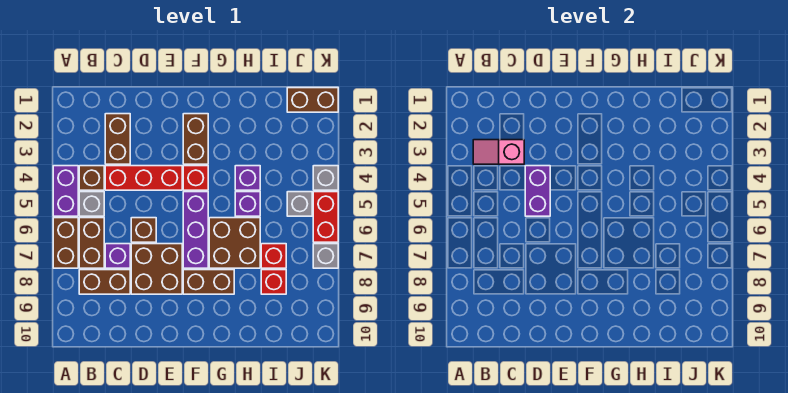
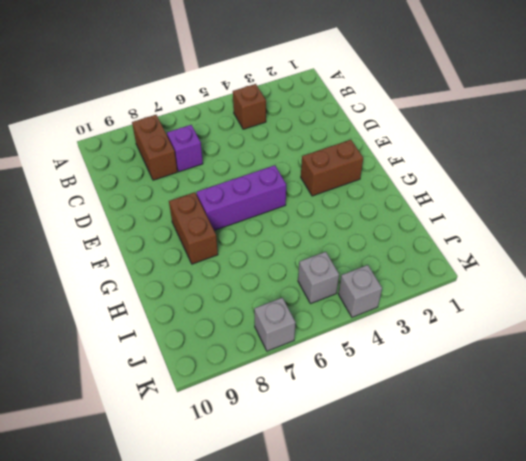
none -> purple 1x2 brick [53,166,78,216]
none -> brown 1x2 brick [53,218,78,268]
none -> grey 1x1 brick [79,192,104,216]

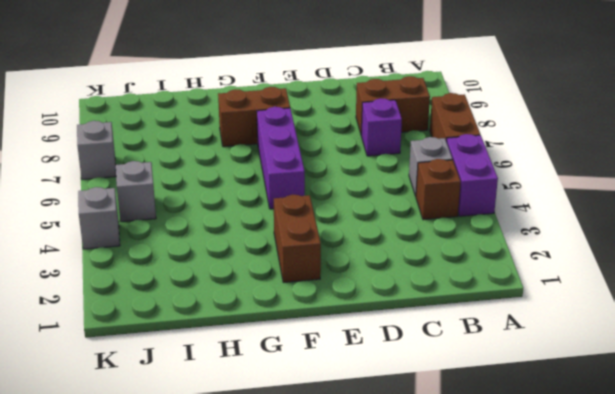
none -> brown 1x2 brick [79,218,104,268]
none -> brown 1x2 brick [105,114,130,164]
none -> red 1x3 brick [105,166,182,190]

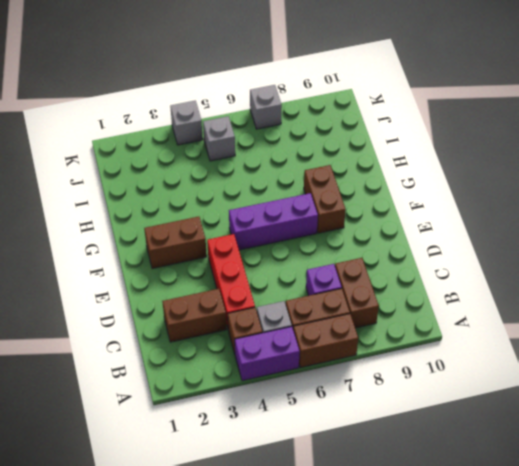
none -> brown 1x1 brick [131,218,156,242]
none -> brown 2x2 brick [131,244,182,294]
none -> red 1x1 brick [183,166,208,190]

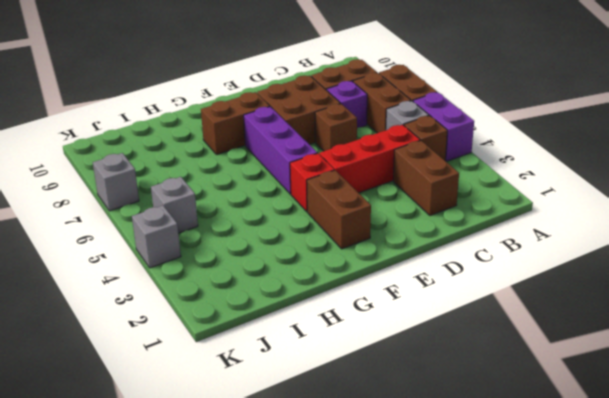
none -> brown 2x2 brick [209,218,260,268]
none -> purple 1x1 brick [235,166,260,190]
none -> purple 1x1 brick [235,192,260,216]

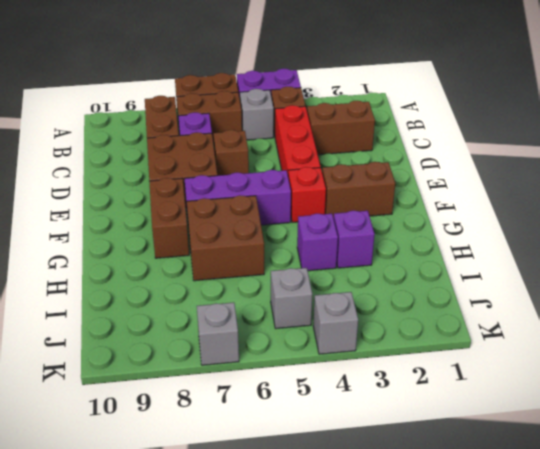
purple 1x1 brick [334,211,375,268] -> purple 1x1 brick moved to [235,192,260,216]
none -> red 1x1 brick [261,244,286,268]
none -> red 1x1 brick [261,270,286,294]
none -> brown 1x2 brick [287,88,338,112]

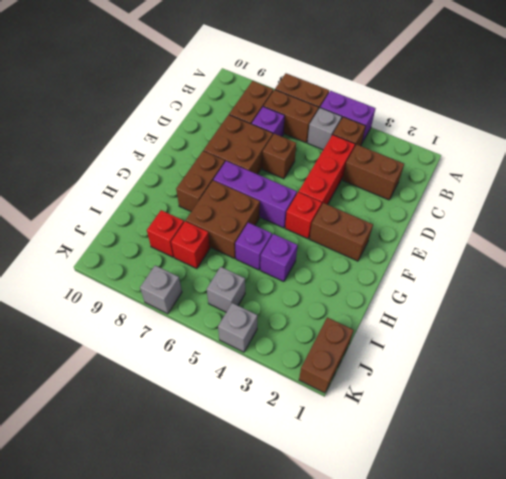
none -> red 1x2 brick [313,192,338,242]
none -> pink 1x2 slope [473,140,524,164]
none -> purple 1x2 brick [525,166,550,216]

